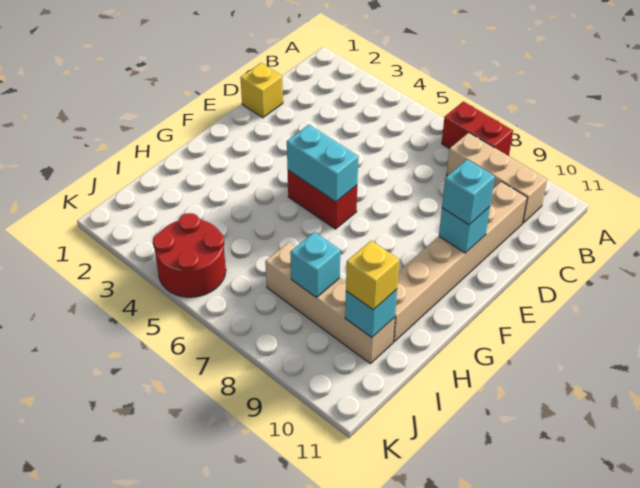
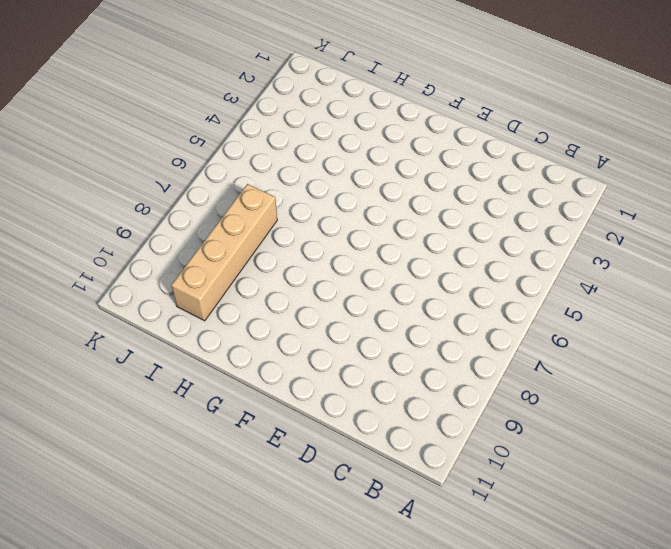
none -> red 1x2 brick [442,101,513,156]
none -> tan 1x3 brick [446,133,547,223]
none -> tan 1x6 brick [393,182,527,342]

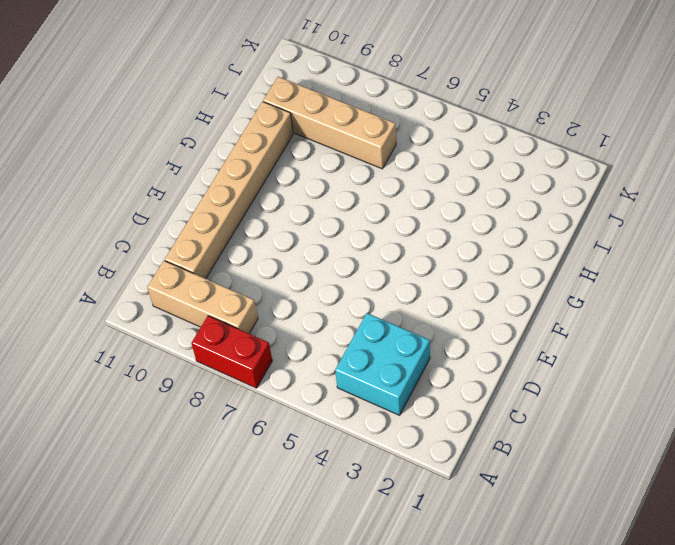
cyan 2x2 brick [335,313,430,415] -> none
none -> yellow 1x1 brick [240,63,283,118]
none -> red 1x2 brick [288,170,357,229]
none -> red 2x2 round brick [153,213,226,297]

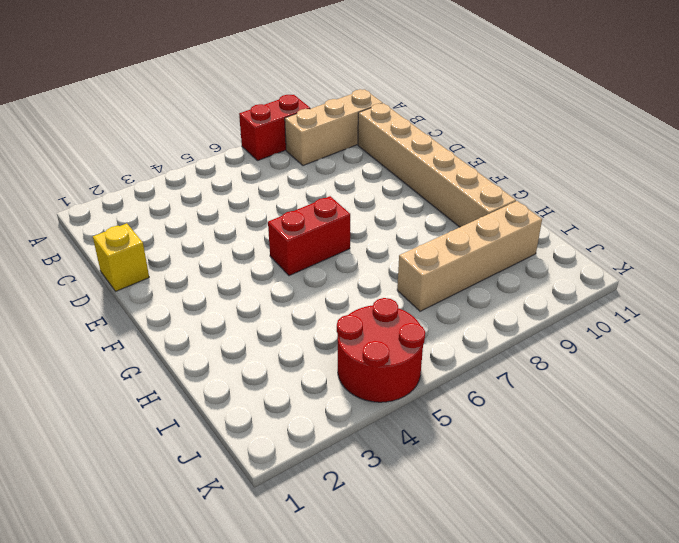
none -> cyan 1x1 brick [439,207,490,253]
none -> cyan 1x2 brick [287,125,358,202]
none -> cyan 1x1 brick [290,232,340,297]

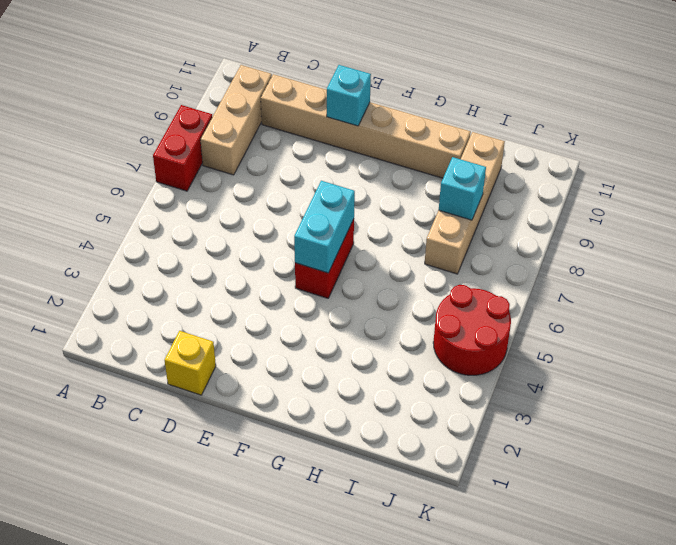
none -> cyan 1x1 brick [345,289,397,337]
none -> cyan 1x1 brick [442,160,495,225]
none -> yellow 1x1 brick [346,241,399,310]

